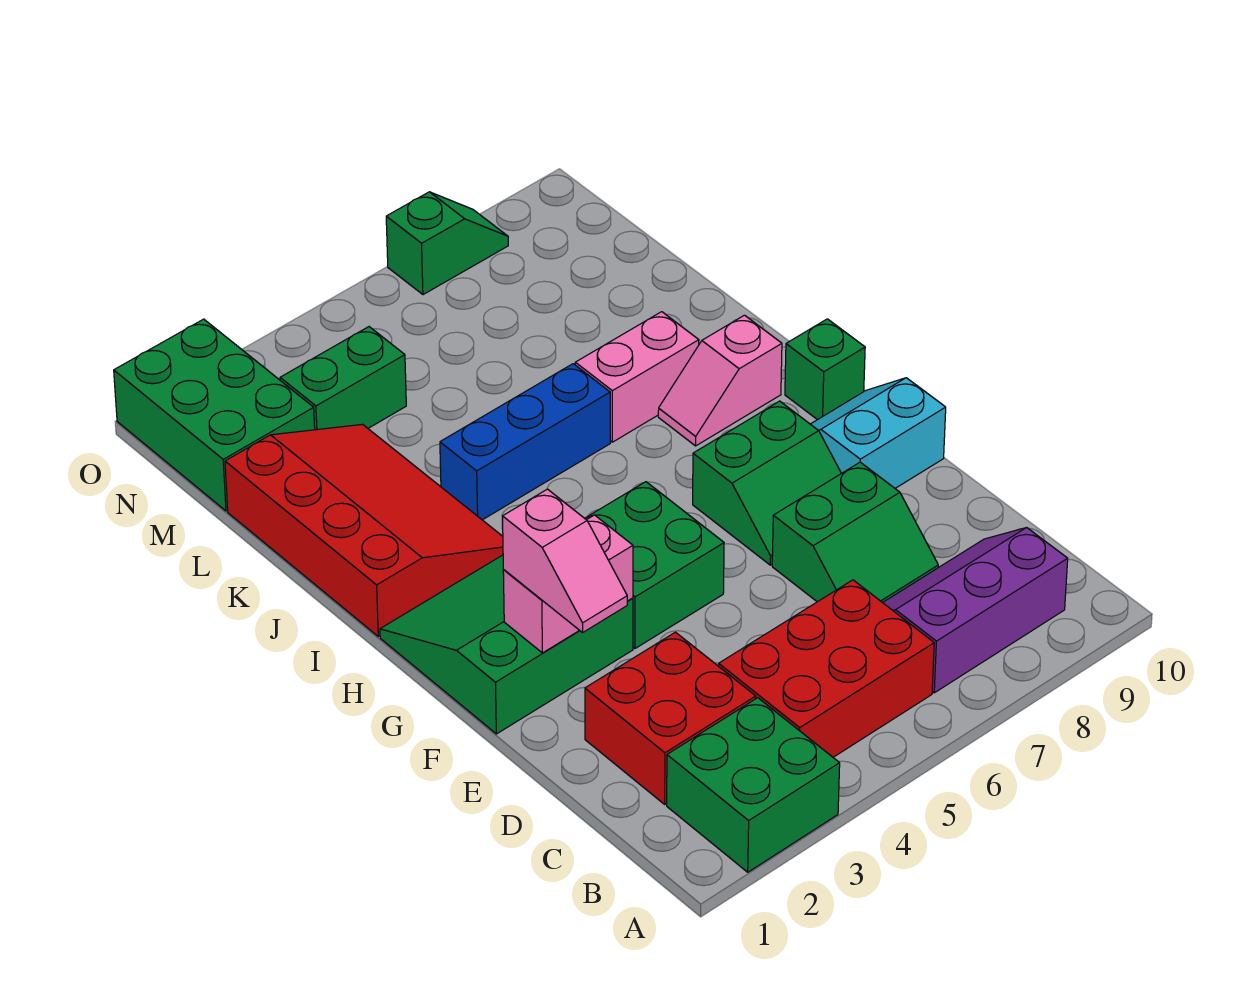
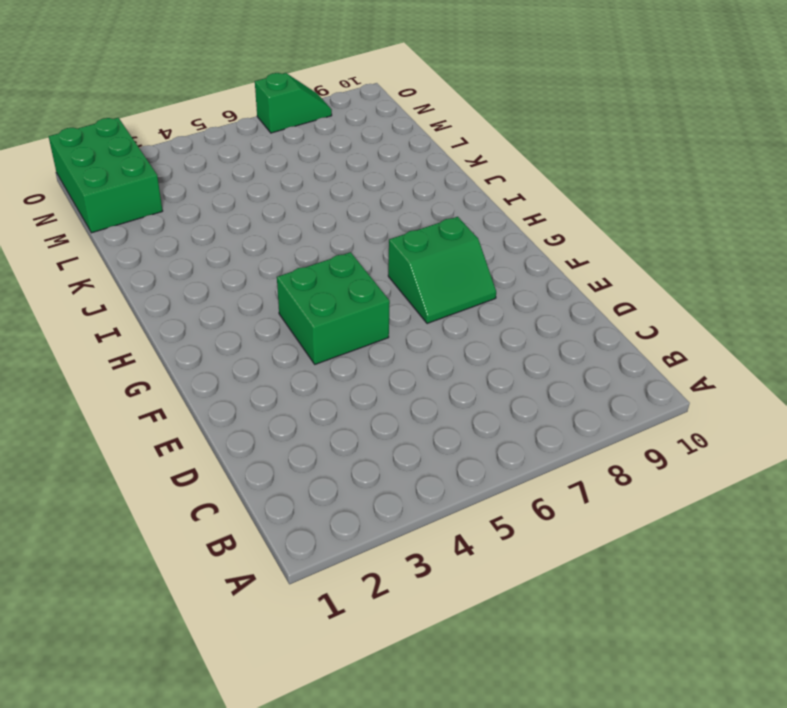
none -> green 2x2 brick [667,698,840,872]
none -> red 2x3 brick [719,580,934,757]
none -> purple 2x3 slope [883,528,1068,693]

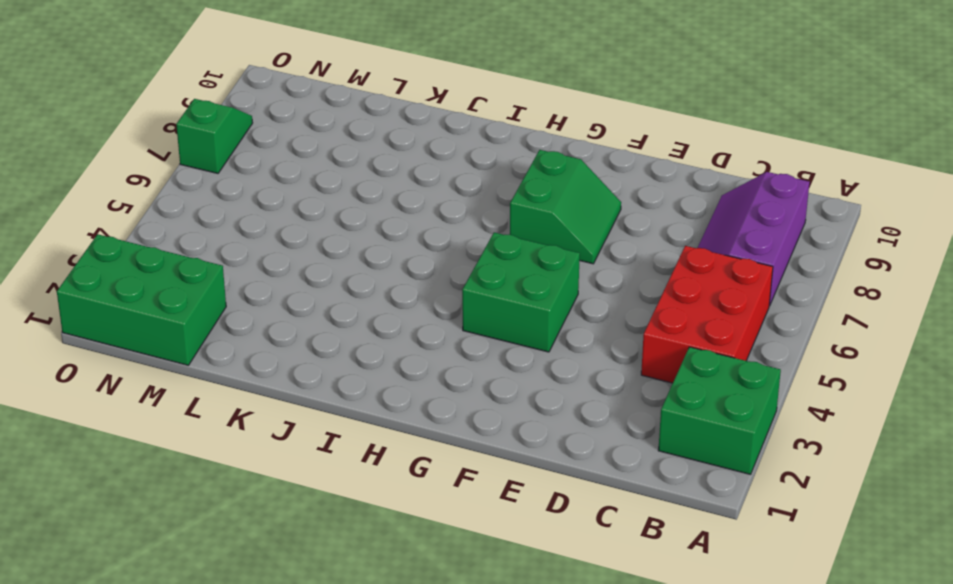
none -> red 2x2 brick [585,632,756,804]
none -> green 2x2 slope [772,462,938,603]
none -> green 3x3 slope [380,555,633,734]

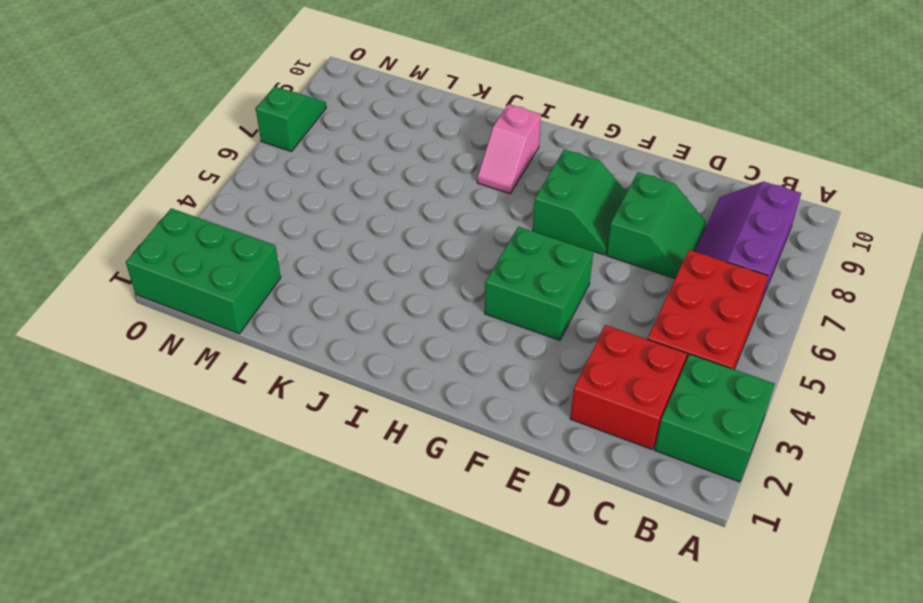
none -> green 3x3 slope [380,555,633,734]
none -> cyan 2x2 slope [811,378,946,488]
none -> green 1x1 brick [785,319,865,420]

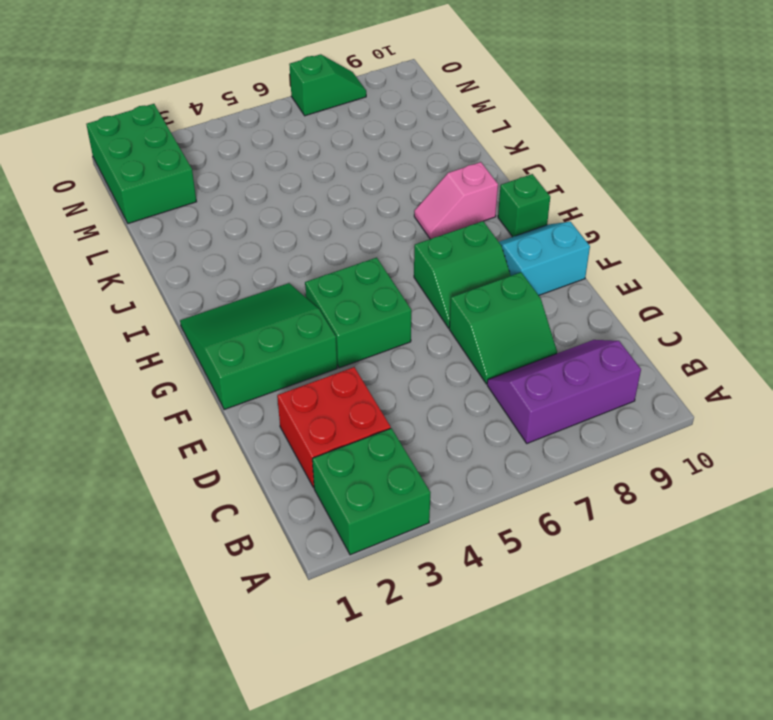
none -> red 2x3 brick [719,580,934,757]
none -> red 3x4 slope [225,424,503,637]
none -> blue 1x3 brick [440,364,610,520]

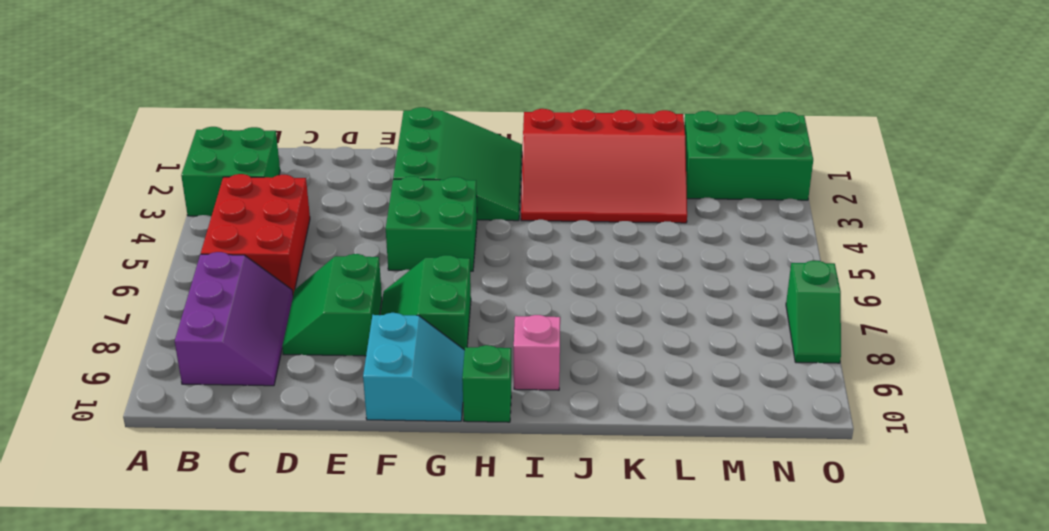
none -> red 2x2 brick [585,632,756,804]
none -> blue 1x3 brick [440,364,610,520]
none -> pink 1x2 brick [575,312,699,442]

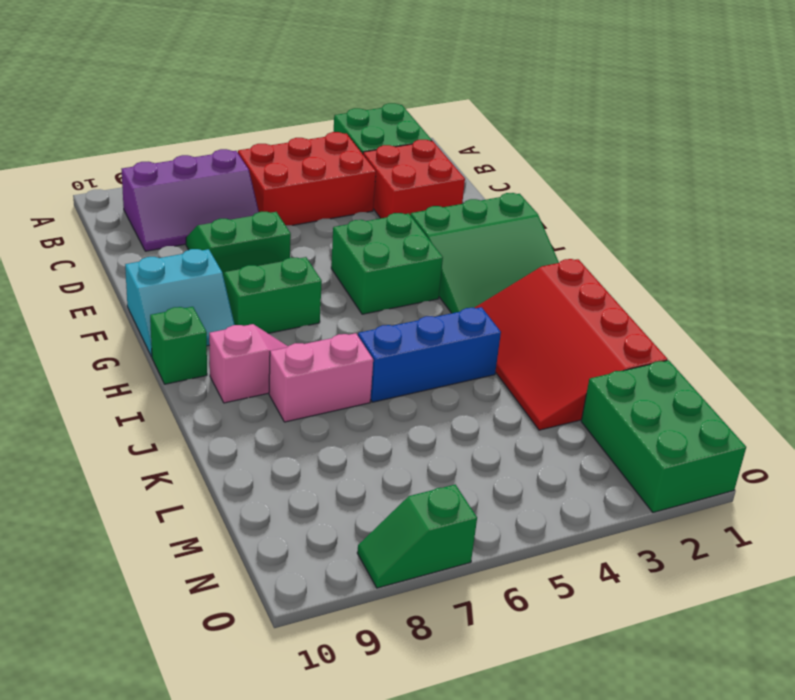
none -> green 1x2 brick [280,327,406,430]
none -> pink 1x2 brick [503,515,633,653]
none -> pink 1x2 slope [503,489,627,632]

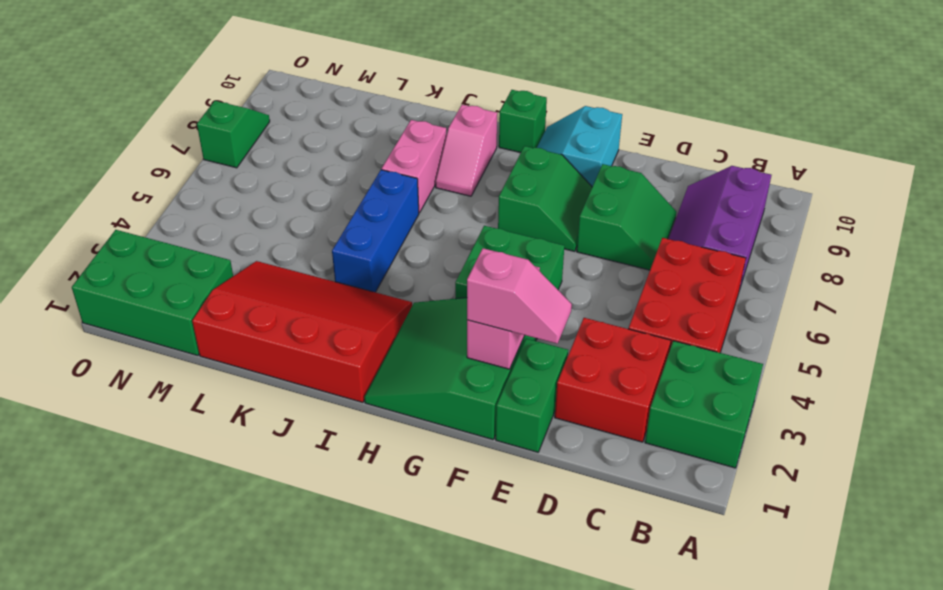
green 1x2 brick [496,339,568,452] -> green 1x2 brick moved to [280,327,406,430]

